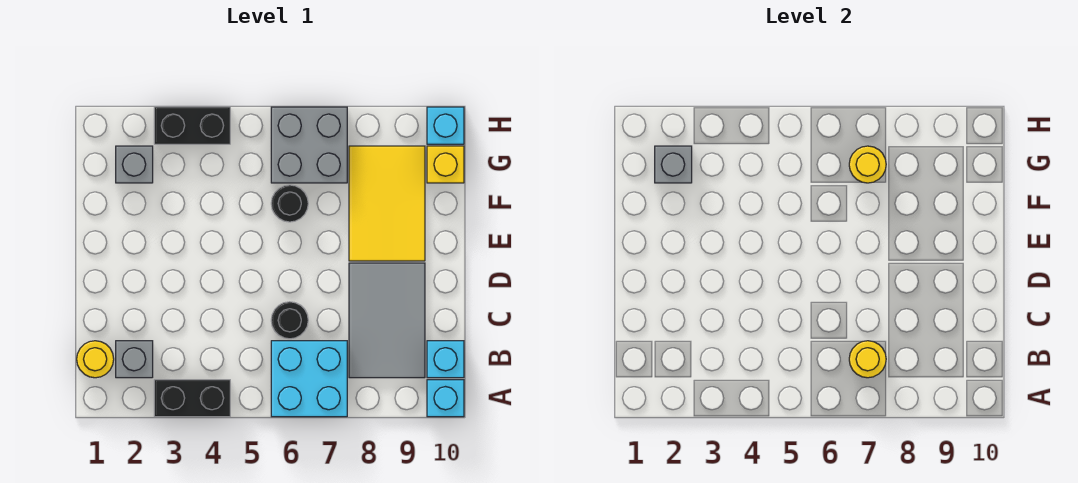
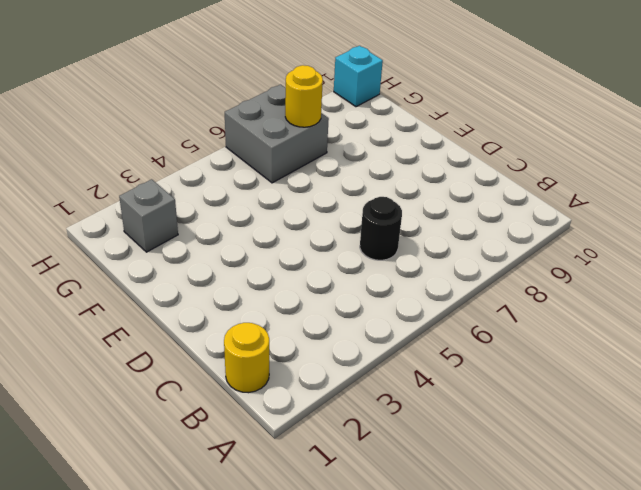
none -> black 1x2 brick [154,380,230,417]
none -> cyan 2x2 brick [271,341,347,417]
none -> cyan 1x1 brick [427,380,464,417]

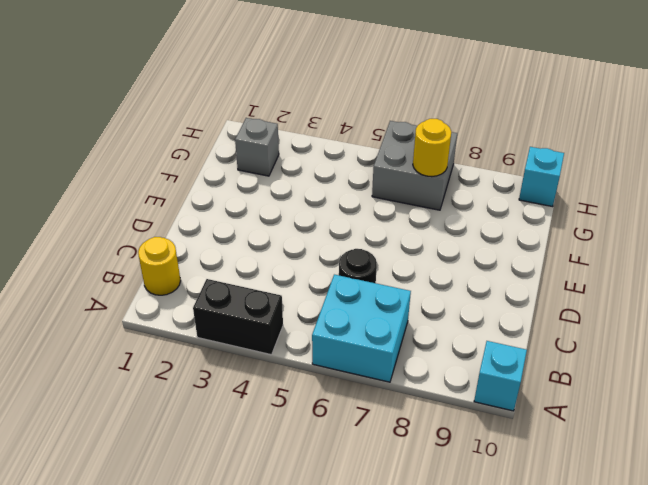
none -> grey 1x1 brick [116,341,153,378]
none -> grey 2x3 tile [349,263,425,378]
none -> cyan 1x1 brick [427,341,464,378]

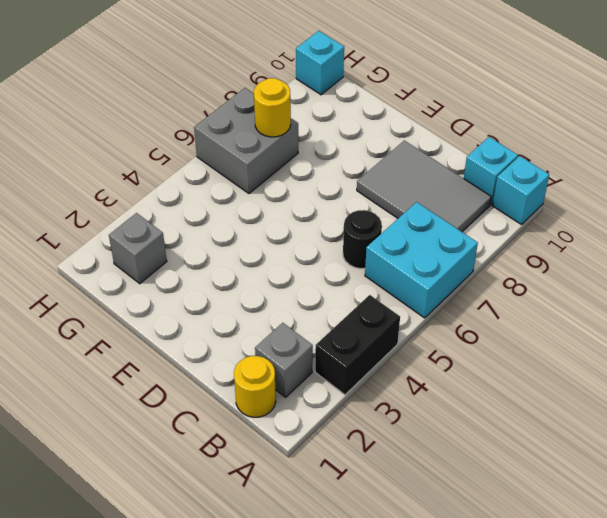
none -> yellow 2x3 tile [349,146,425,261]
none -> black 1x1 round brick [271,185,308,222]
none -> yellow 1x1 brick [427,146,464,183]

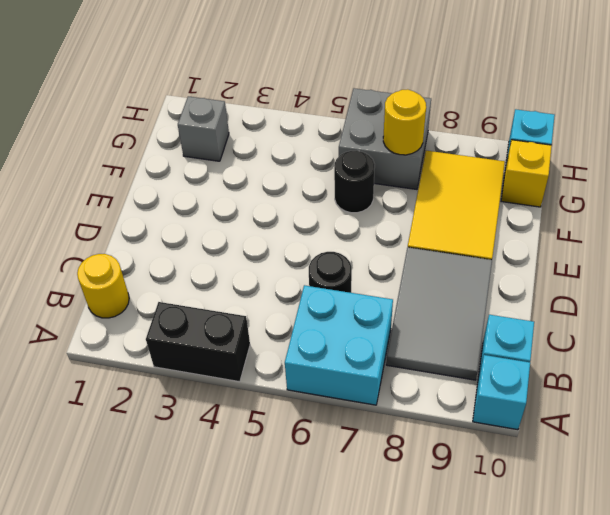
none -> grey 1x1 brick [116,341,153,378]
none -> black 1x2 brick [154,107,230,144]
none -> yellow 1x1 round brick [849,341,886,378]

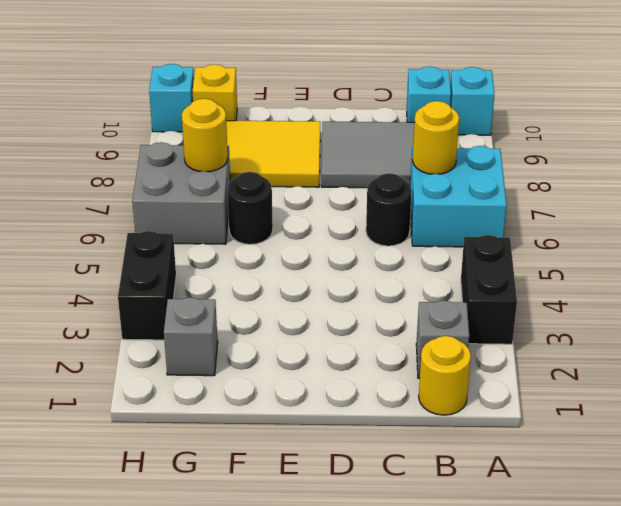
none -> grey 1x1 brick [655,146,692,183]

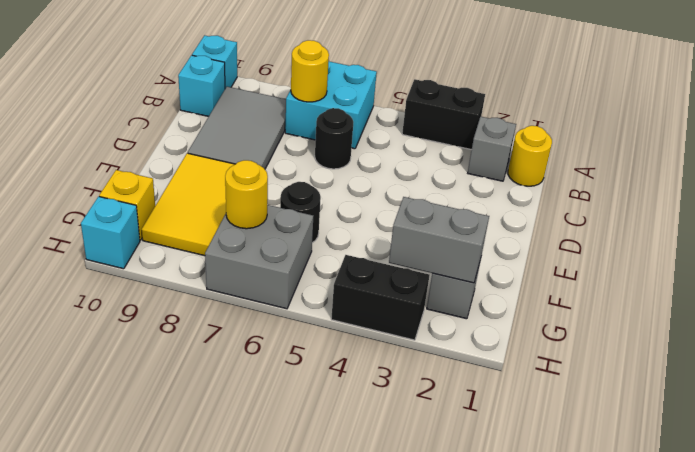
grey 1x2 brick [389,197,489,283] -> grey 1x1 brick [655,146,692,183]

